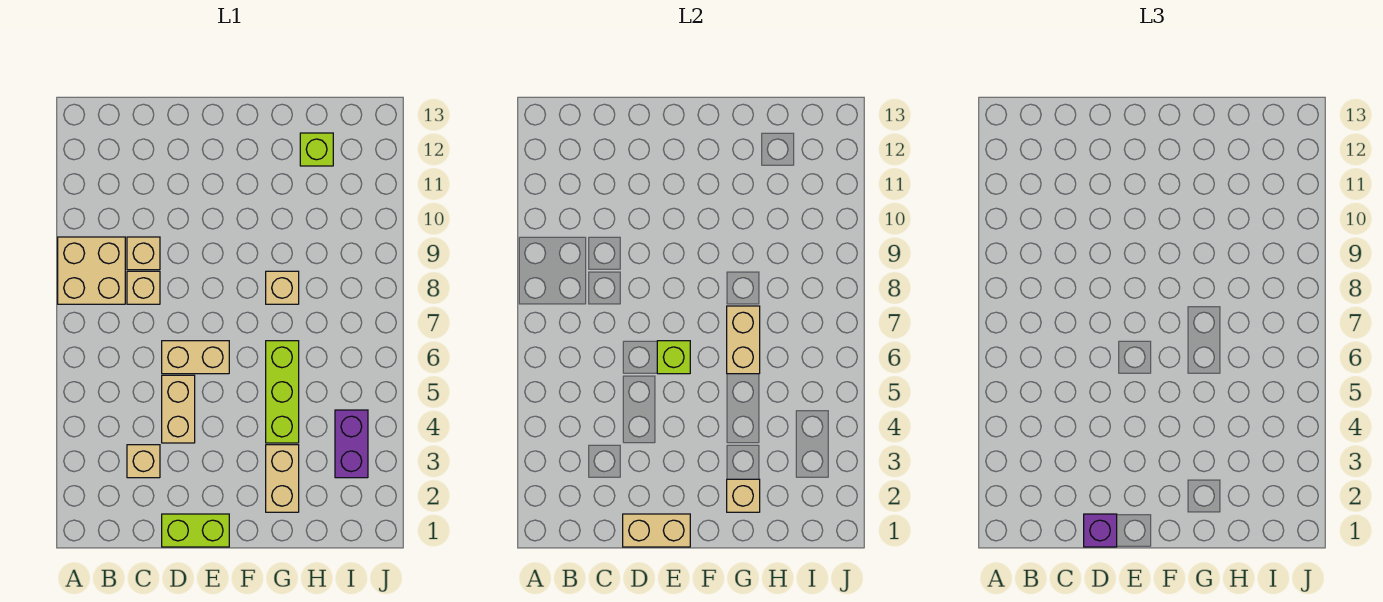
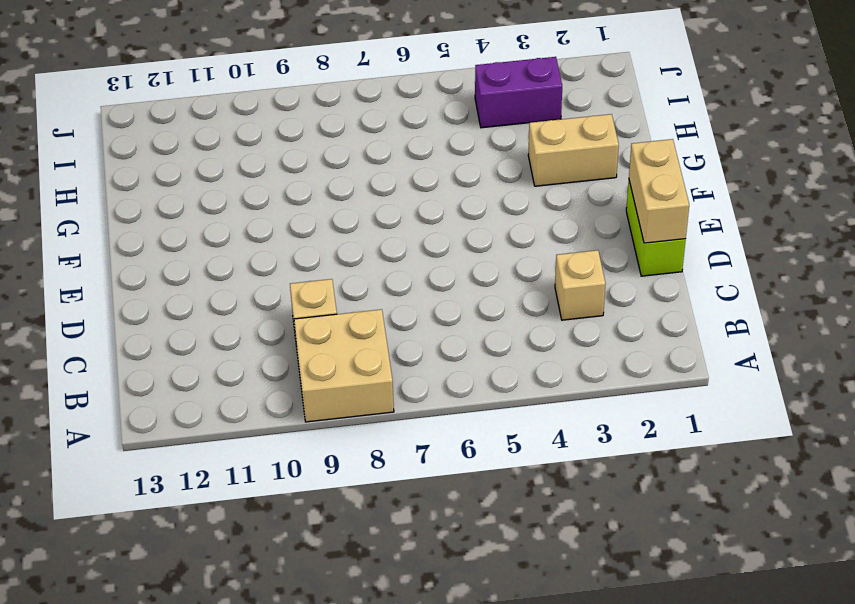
none -> tan 1x1 brick [127,271,160,304]
none -> tan 1x2 brick [162,375,195,443]
none -> tan 1x2 brick [162,341,229,374]

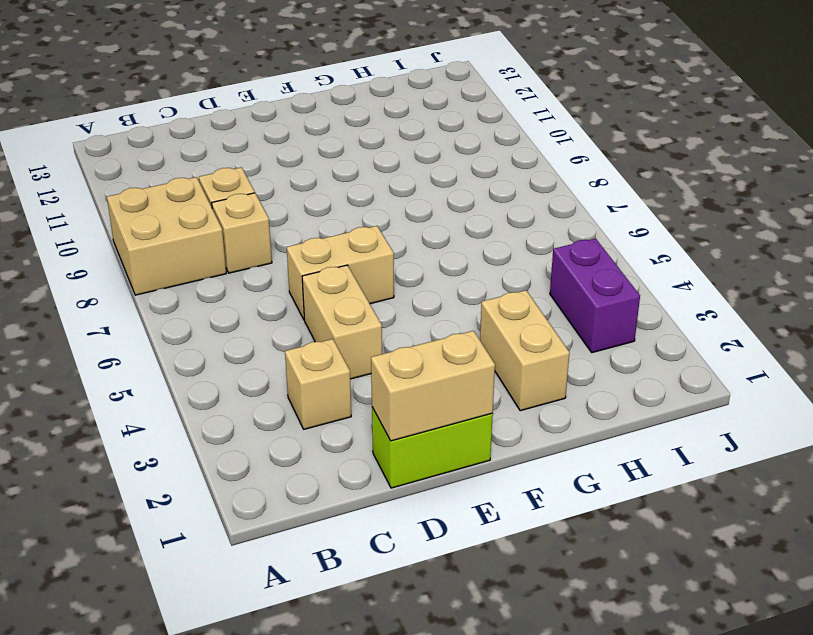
none -> lime 1x3 brick [266,341,299,443]
none -> tan 1x1 brick [266,271,299,304]
none -> lime 1x1 brick [300,133,333,166]

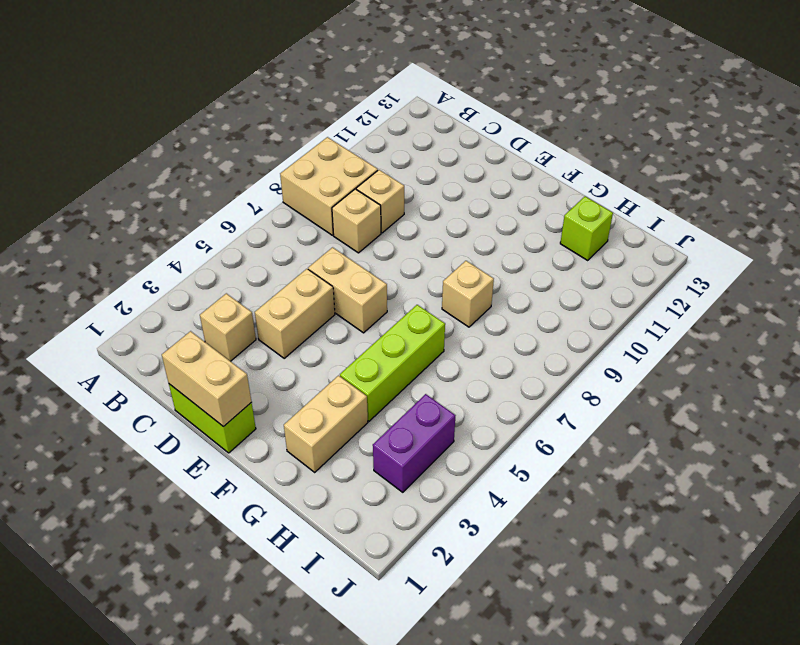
none -> lime 1x1 brick [657,341,690,374]
none -> tan 1x1 brick [727,479,760,512]
none -> tan 1x2 brick [727,306,760,374]

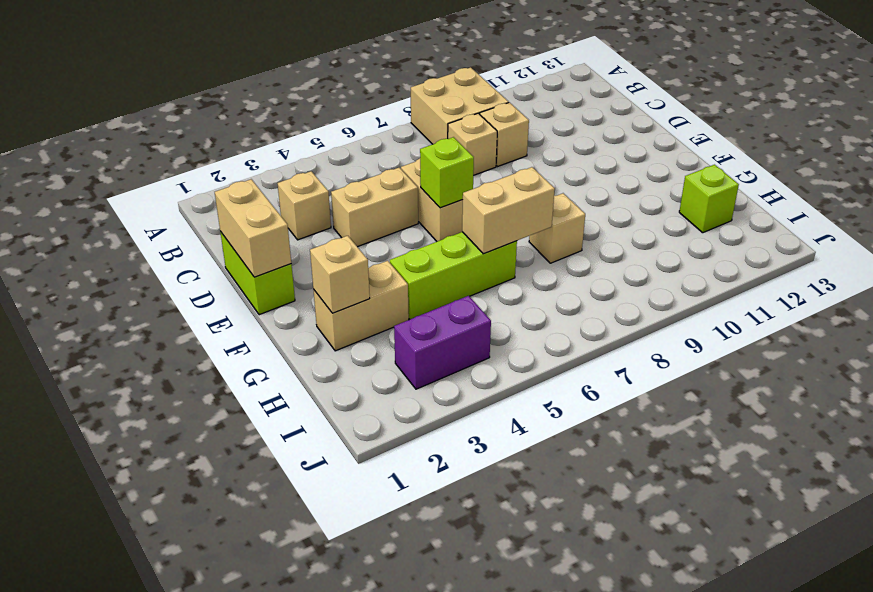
none -> purple 1x1 brick [1084,514,1117,547]

